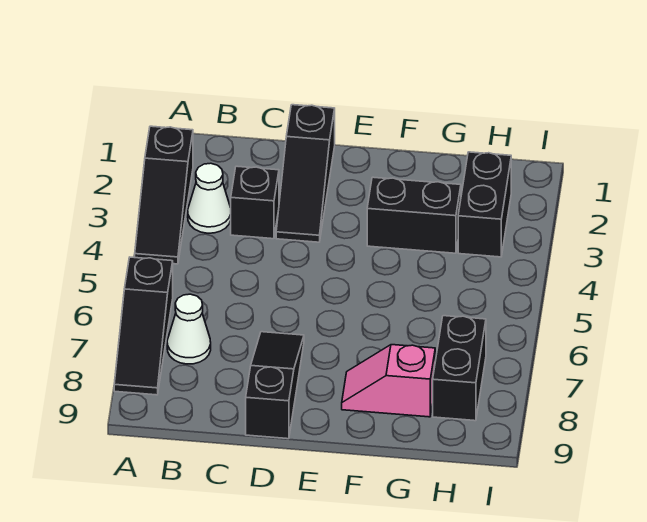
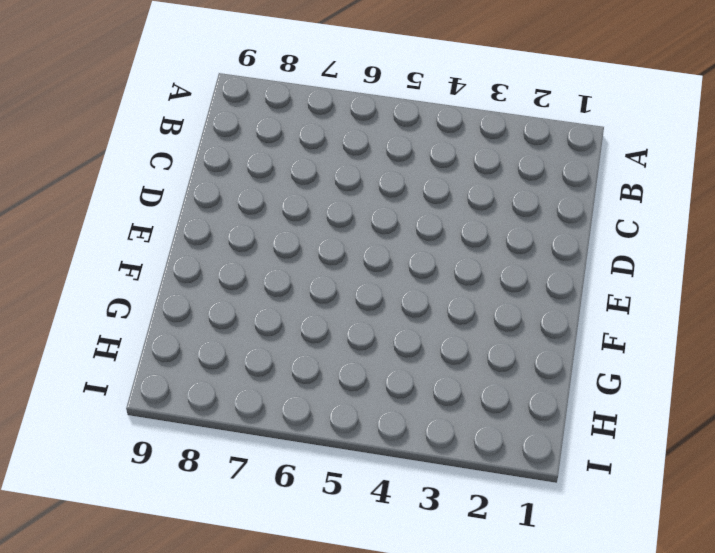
none -> black 1x3 slope [135,126,193,264]
none -> black 1x3 slope [114,257,173,395]

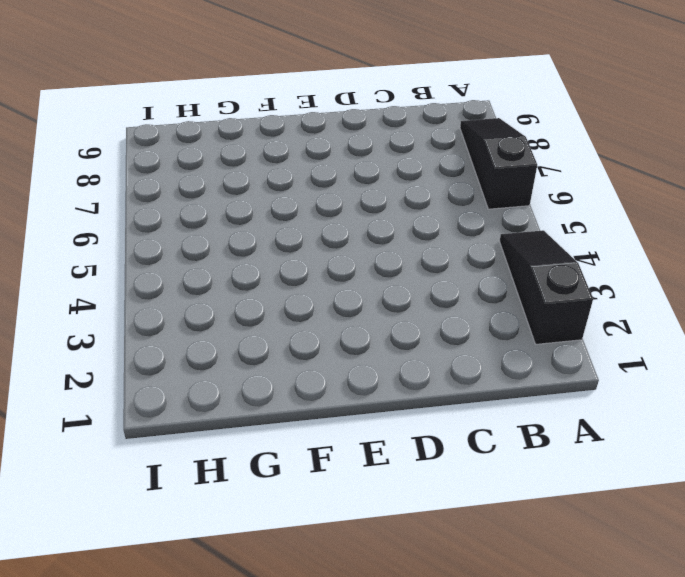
none -> white 1x1 cone [188,163,231,233]
none -> white 1x1 cone [167,294,211,364]

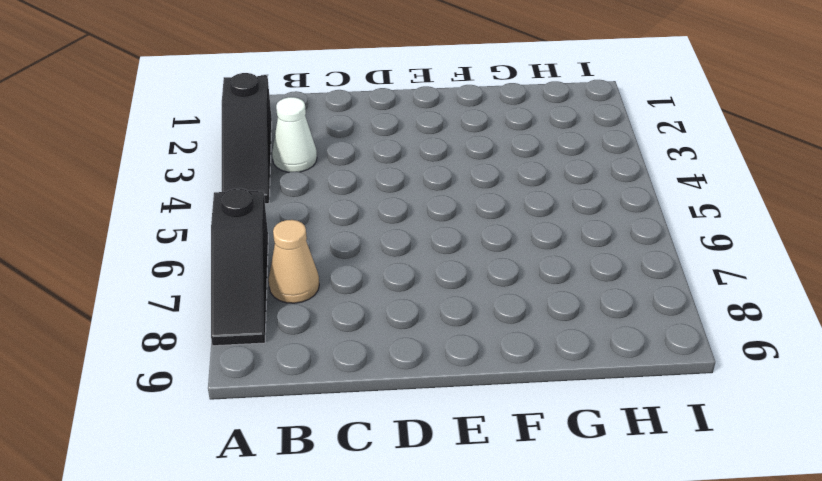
tan 1x1 cone [269,220,319,303] -> white 1x1 cone [167,294,211,364]
none -> black 1x1 brick [231,166,279,239]
none -> black 1x3 slope [276,105,335,242]

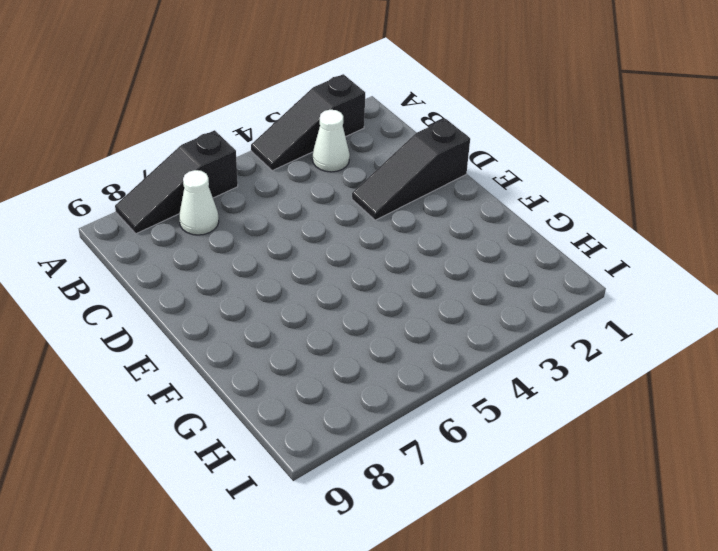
none -> black 1x1 brick [231,166,279,239]
none -> black 1x3 slope [246,332,304,439]

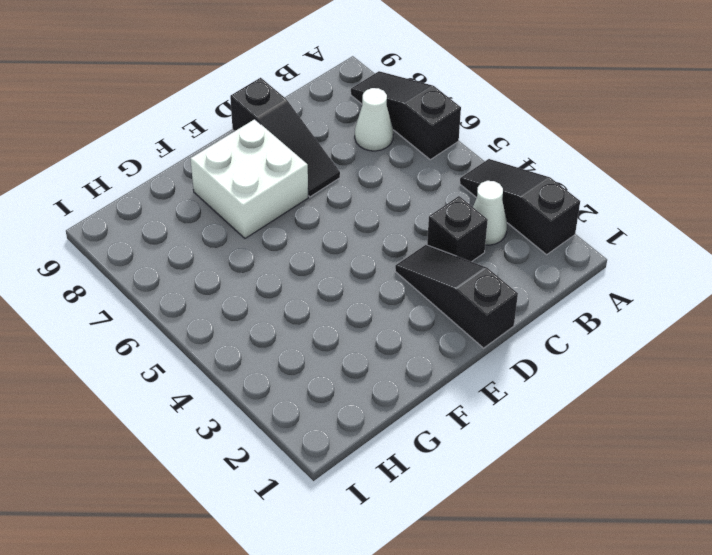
white 2x2 brick [191,119,308,239] -> pink 1x2 slope [342,345,435,417]
none -> black 1x2 brick [367,177,461,253]
none -> black 1x2 brick [458,152,511,257]

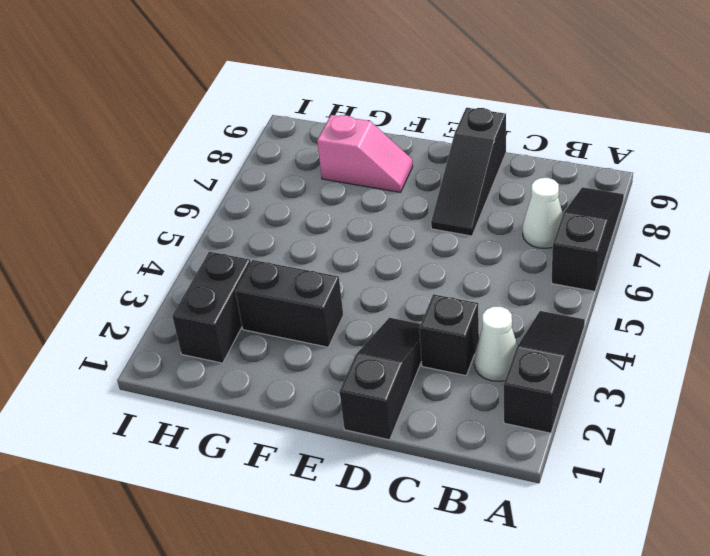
none -> black 1x2 brick [433,316,486,421]

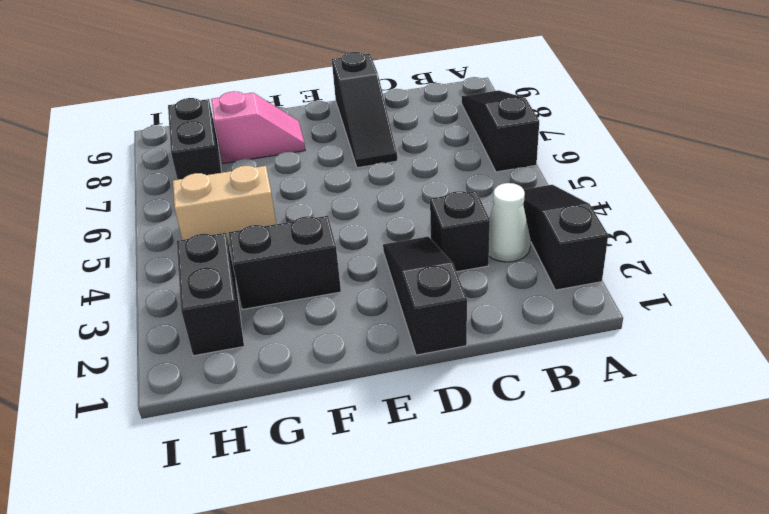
tan 1x2 brick [173,166,276,245] -> none
none -> white 1x1 cone [167,294,211,364]

